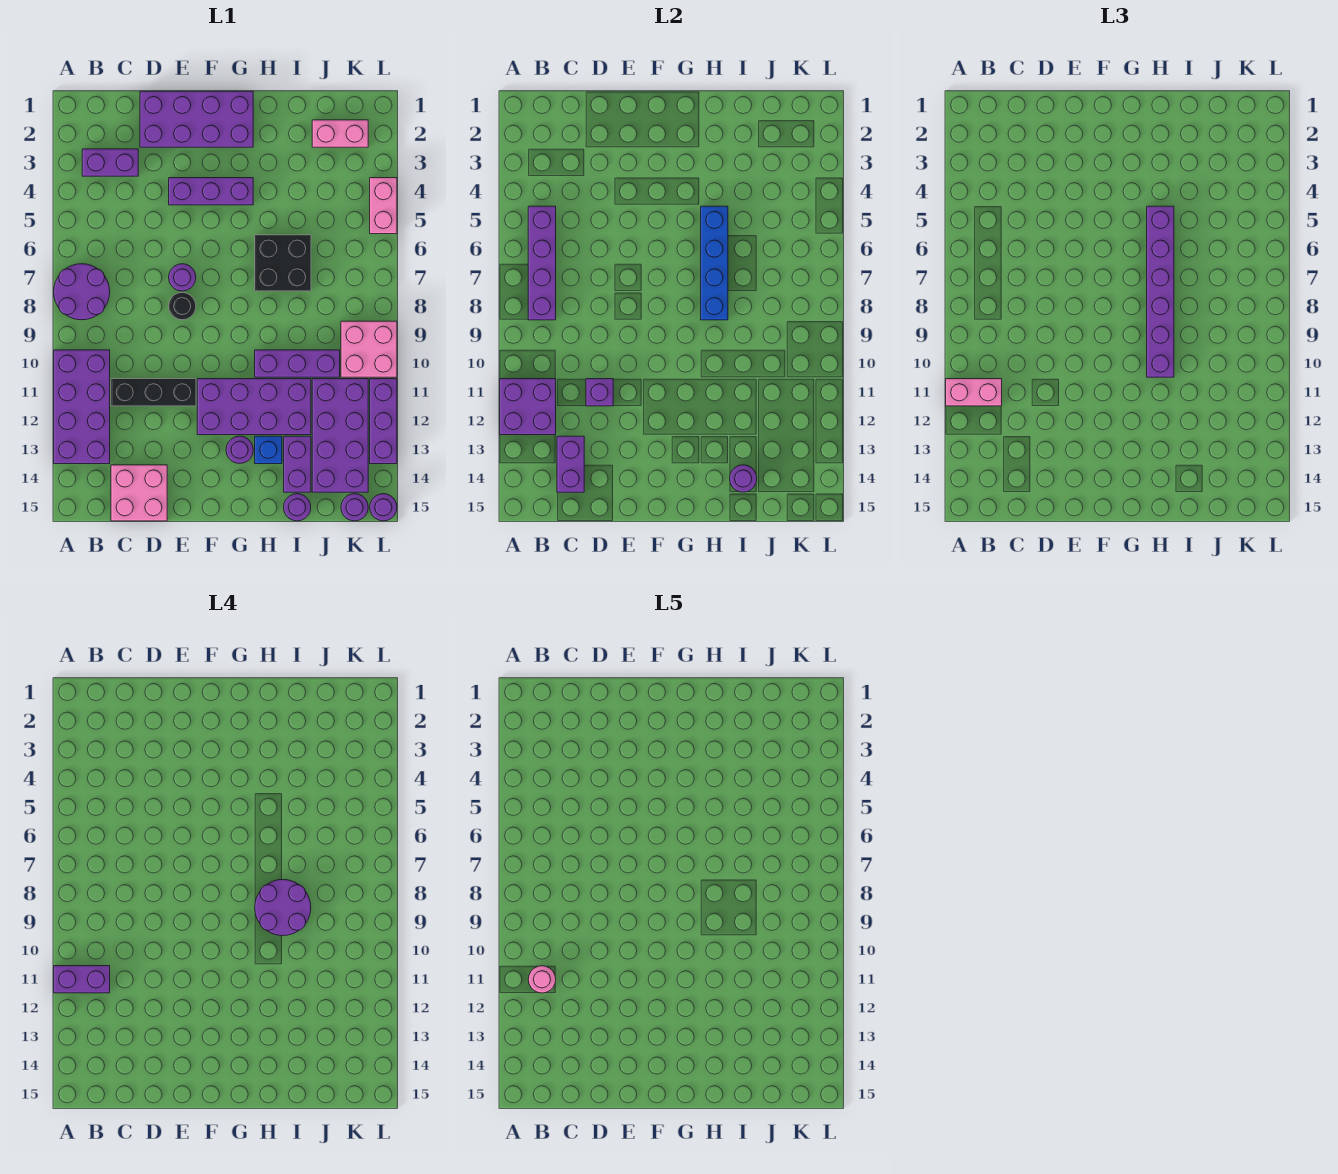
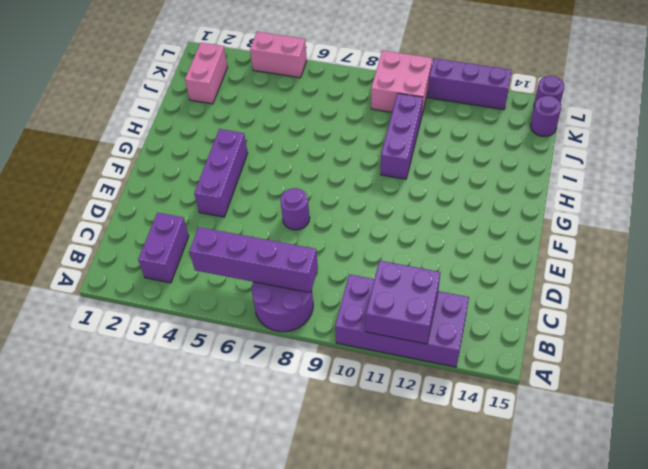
none -> black 1x3 brick [111,379,196,406]
none -> pink 2x2 brick [111,465,167,521]
none -> purple 2x4 brick [140,91,253,147]
none -> black 1x1 round brick [169,293,196,320]

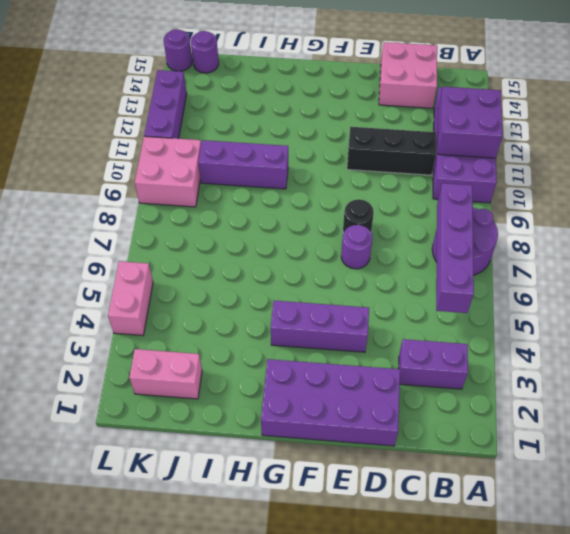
none -> purple 2x4 brick [197,379,311,435]
none -> purple 1x1 round brick [226,436,253,463]
none -> black 2x2 brick [255,235,311,291]
none -> blue 1x1 brick [255,436,282,464]

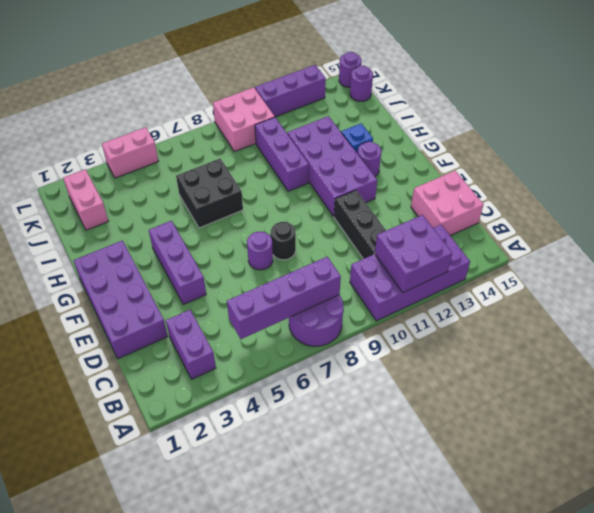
none -> purple 1x2 brick [284,436,311,492]
none -> purple 1x1 round brick [284,494,311,521]
none -> purple 2x4 brick [312,379,368,492]
none -> purple 1x2 brick [557,436,584,492]

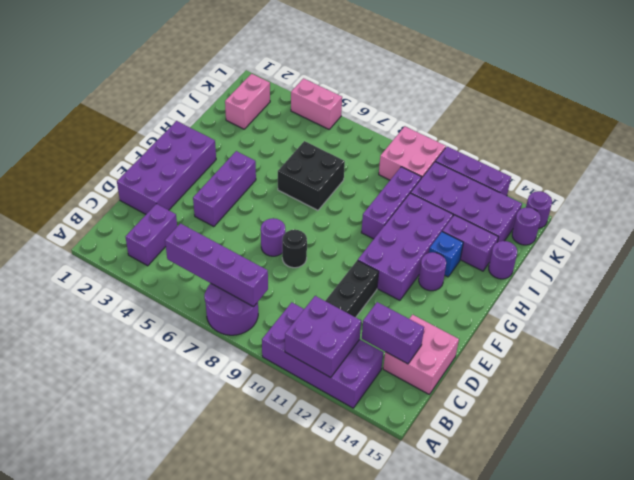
none -> purple 1x1 brick [586,379,613,406]
none -> blue 1x4 brick [701,206,728,320]
none -> purple 1x1 round brick [730,465,757,492]
none -> pink 1x2 brick [946,379,1002,406]

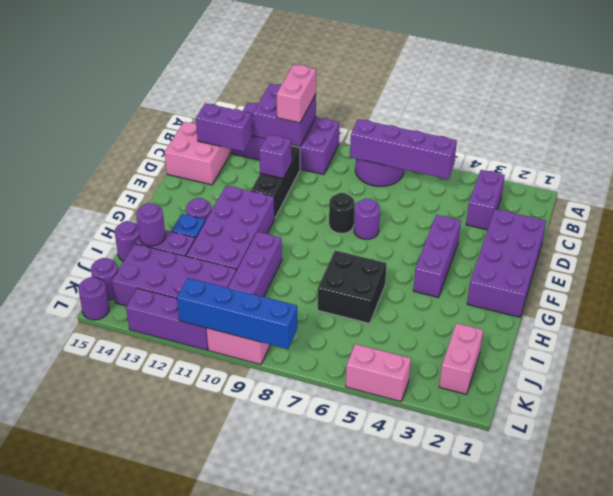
blue 1x4 brick [177,278,297,349] -> blue 1x4 brick moved to [701,206,728,320]
none -> purple 1x6 brick [1147,206,1174,377]
none -> purple 1x2 brick [54,966,110,993]
none -> purple 2x2 round brick [255,880,311,936]
none -> pink 1x1 round brick [528,966,556,993]

